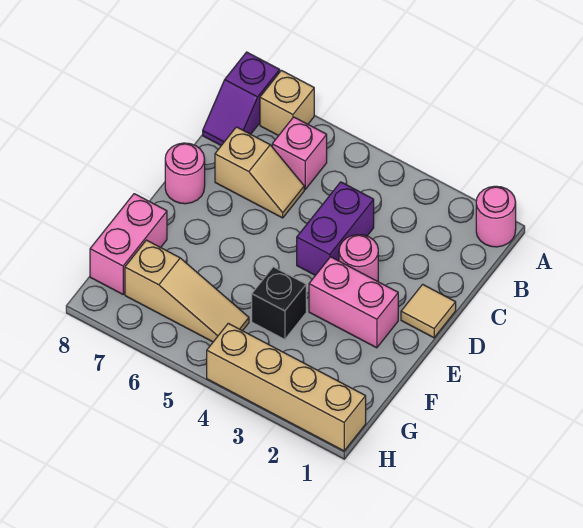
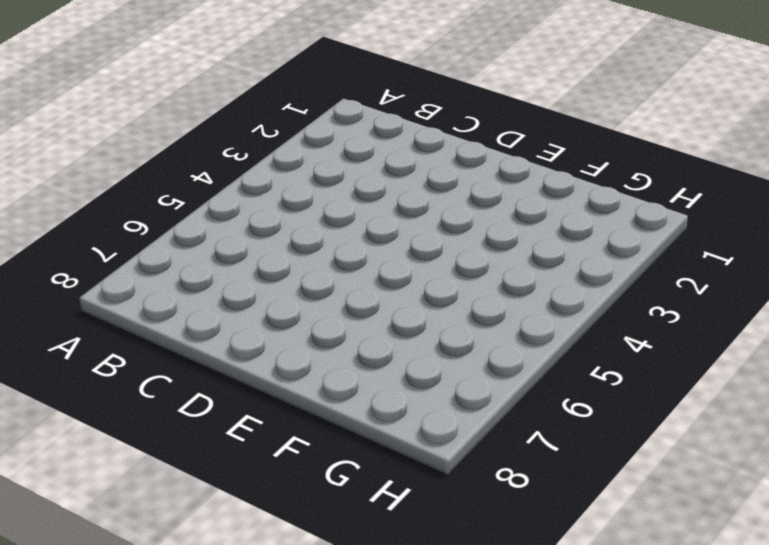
none -> pink 1x1 round brick [476,186,516,247]
none -> tan 1x1 brick [260,70,314,136]
none -> purple 1x2 slope [203,52,280,145]

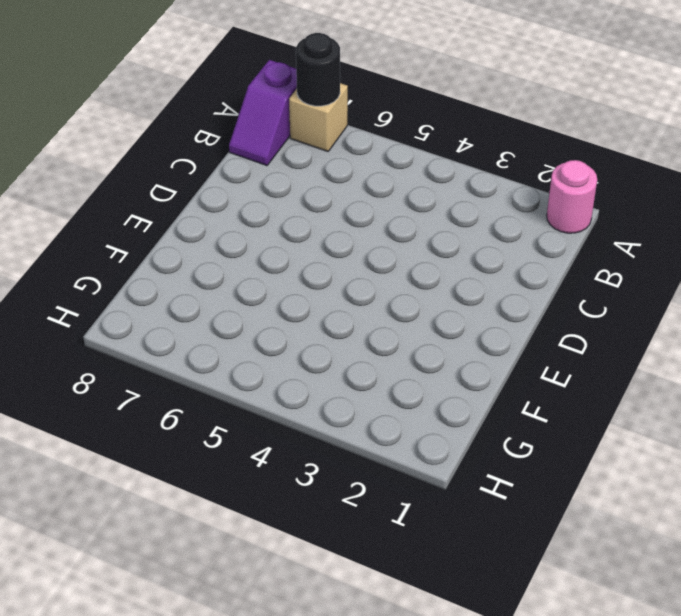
black 1x1 round brick [296,33,340,106] -> none
none -> pink 1x1 brick [272,117,327,189]
none -> purple 1x2 brick [297,182,374,275]
none -> tan 1x2 slope [215,127,304,218]

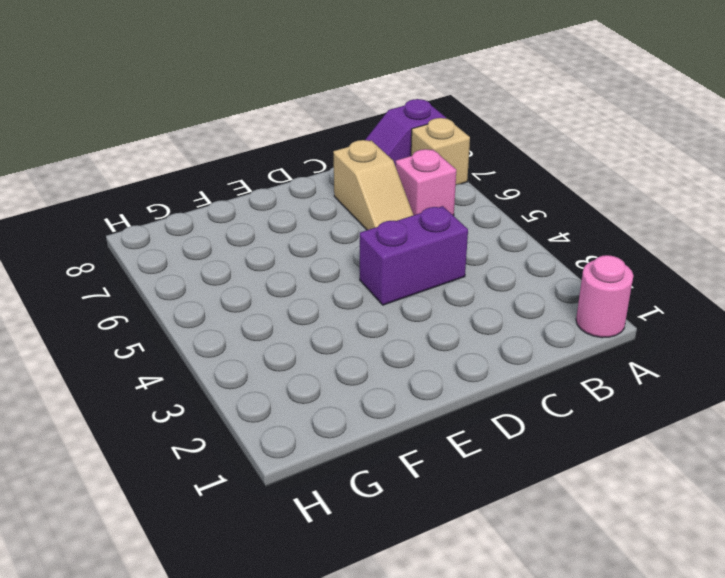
none -> tan 1x1 tile [401,284,456,338]
none -> pink 1x1 round brick [339,235,378,281]
none -> pink 1x1 round brick [165,143,205,204]

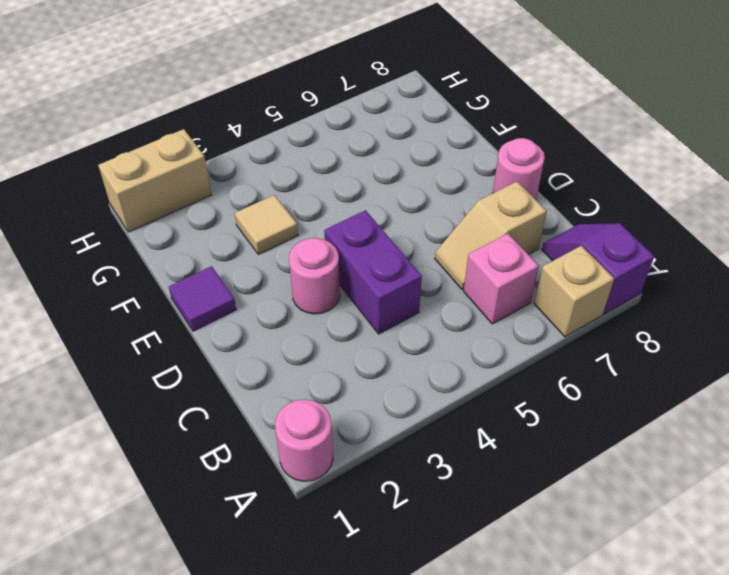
purple 1x1 tile [169,266,236,331] -> none
tan 1x1 tile [235,195,298,254] -> tan 1x1 tile moved to [401,284,456,338]
tan 1x2 brick [98,129,211,232] -> tan 1x4 brick [207,323,366,451]
none -> pink 1x2 brick [309,257,398,348]
none -> black 1x1 brick [252,267,306,339]
none -> pink 1x2 brick [90,194,167,294]

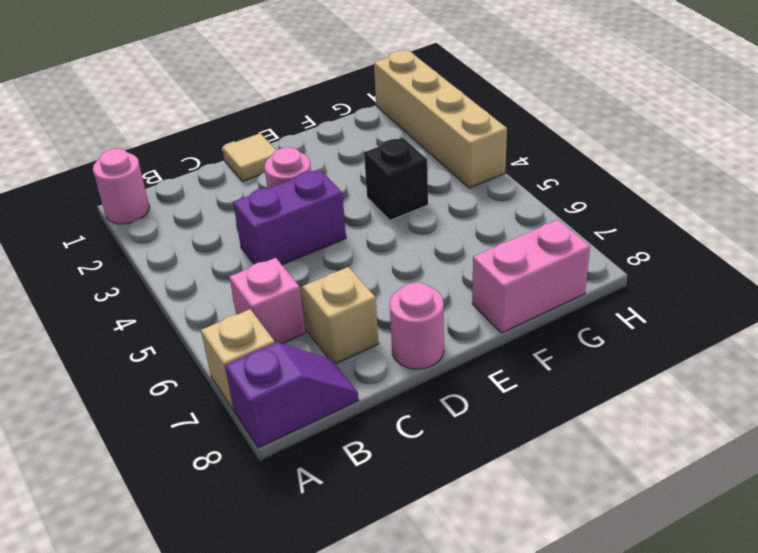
none -> pink 1x2 brick [309,257,398,348]
none -> tan 1x3 slope [125,240,249,342]

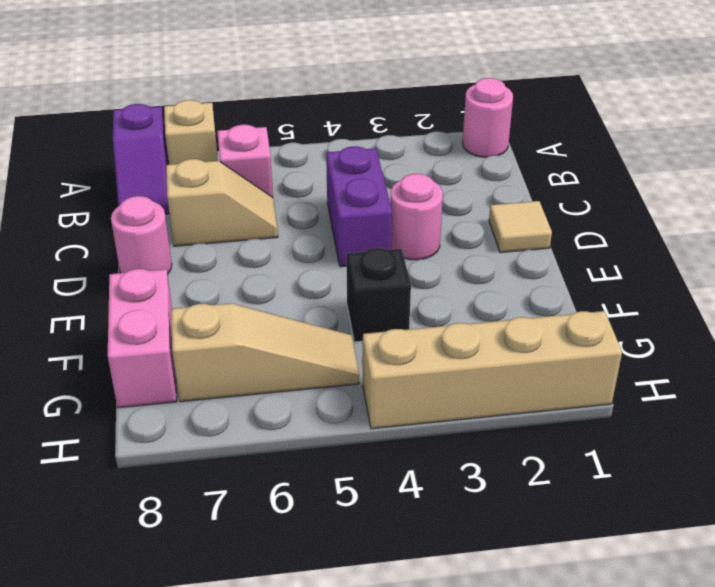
none -> pink 1x2 brick [309,257,398,348]

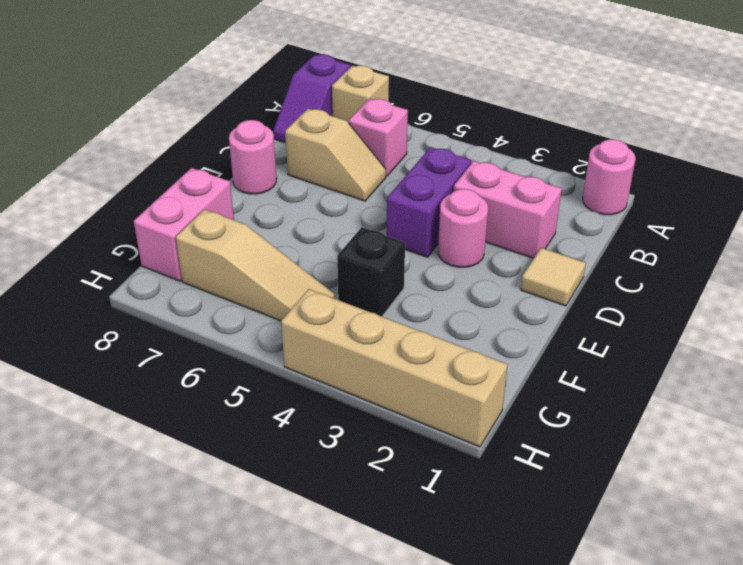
pink 1x2 brick [454,161,562,258] -> pink 1x2 brick moved to [309,257,398,348]

